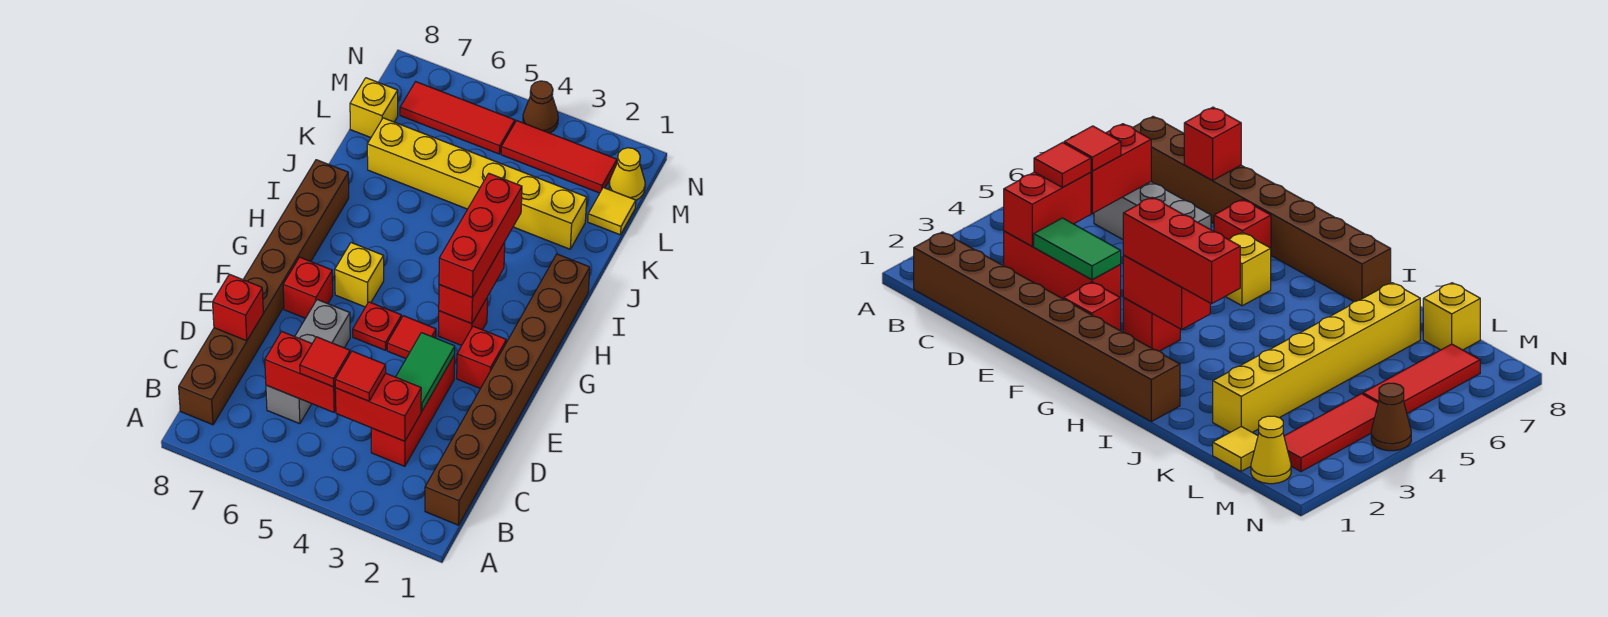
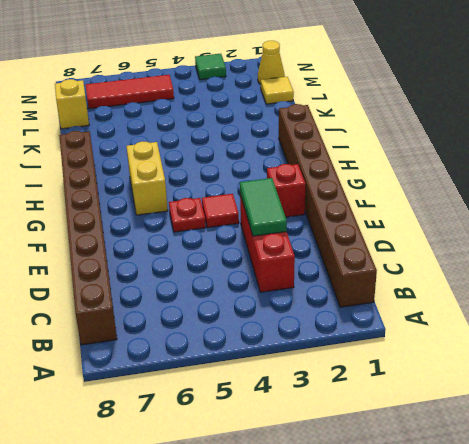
yellow 1x2 brick [126,141,168,215] -> yellow 1x1 brick [335,243,384,307]
green 1x1 tile [195,54,226,80] -> none
none -> grey 1x3 brick [266,300,350,424]
none -> red 1x1 brick [283,257,333,318]
none -> red 1x1 brick [438,297,488,346]

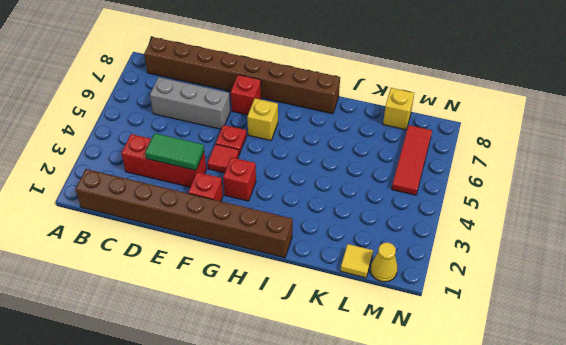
none -> yellow 1x6 brick [367,118,587,249]
none -> red 1x3 tile [501,121,617,193]
none -> brown 1x1 cone [523,81,558,133]

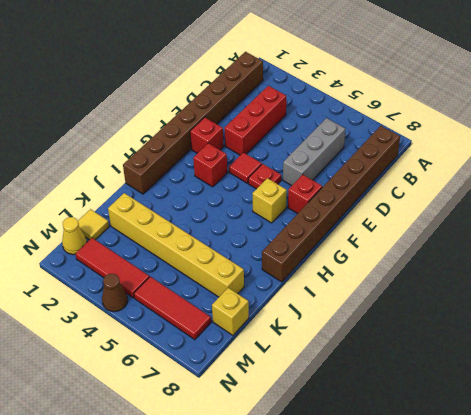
none -> red 1x2 brick [335,373,421,441]
none -> red 1x2 brick [265,331,336,412]
none -> green 1x2 tile [396,333,455,411]

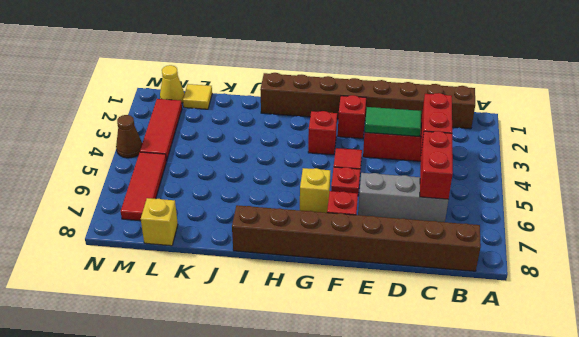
none -> yellow 1x6 brick [367,118,587,249]
none -> red 1x1 brick [213,274,263,341]
none -> red 1x2 brick [439,242,505,324]

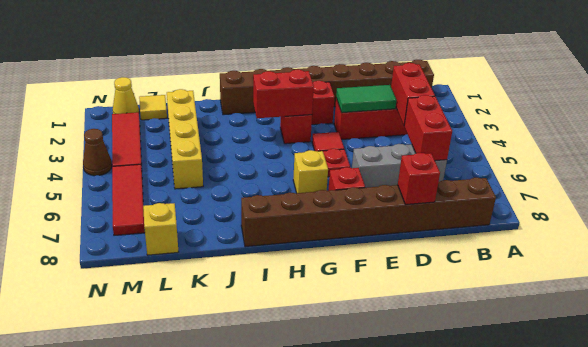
yellow 1x4 brick [167,89,203,189] -> yellow 1x6 brick [367,118,587,249]
none -> red 1x1 tile [335,351,386,401]
none -> red 1x1 tile [300,337,350,387]
none -> red 1x3 brick [439,174,522,298]

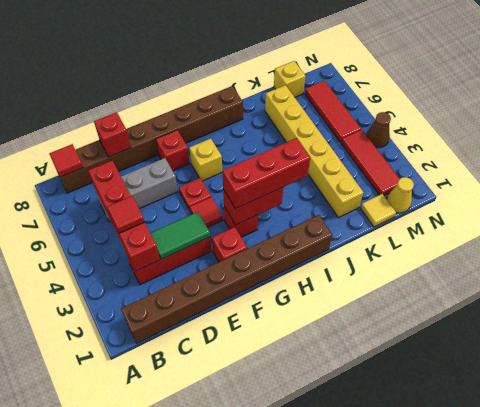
red 1x1 tile [49,144,83,177] -> red 1x1 tile moved to [300,337,350,387]

